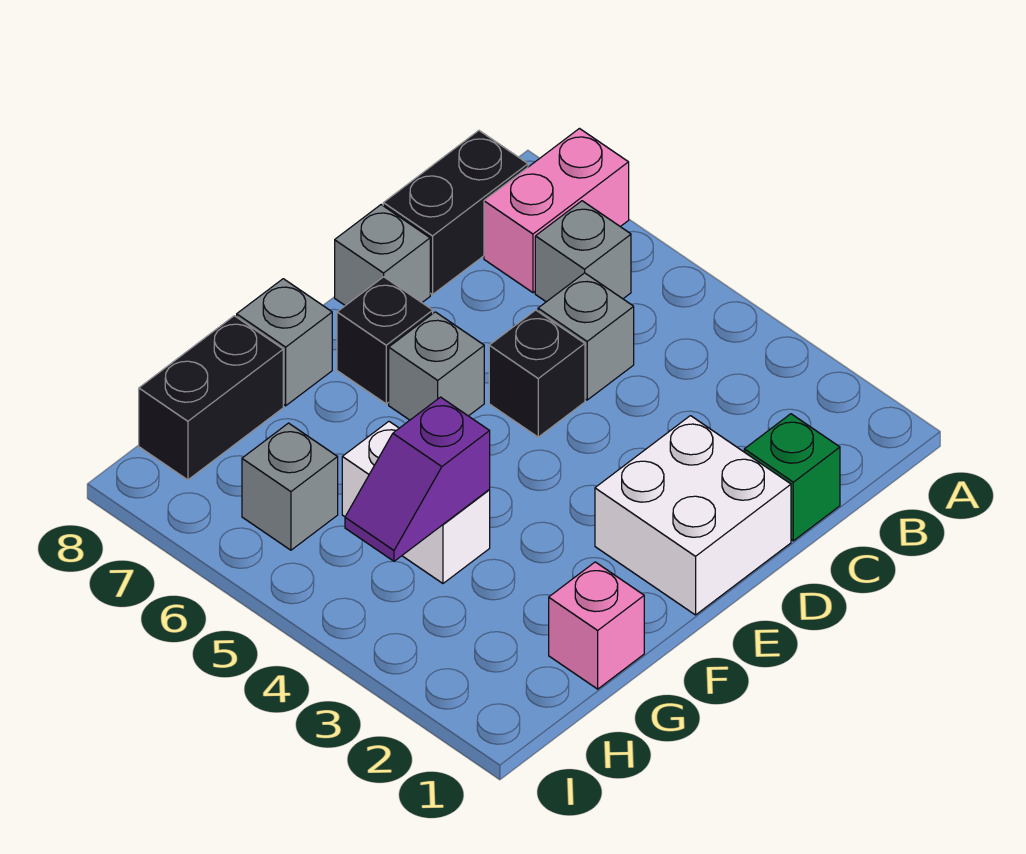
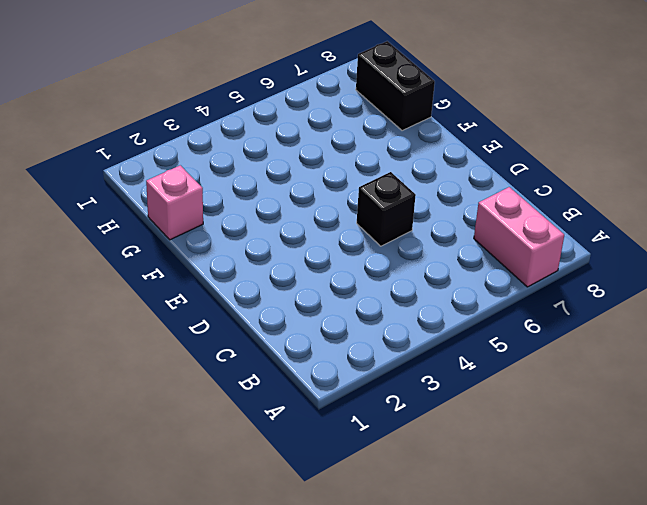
none -> grey 1x1 brick [535,201,631,302]
none -> black 1x2 brick [383,131,528,295]
none -> green 1x1 brick [744,414,840,541]

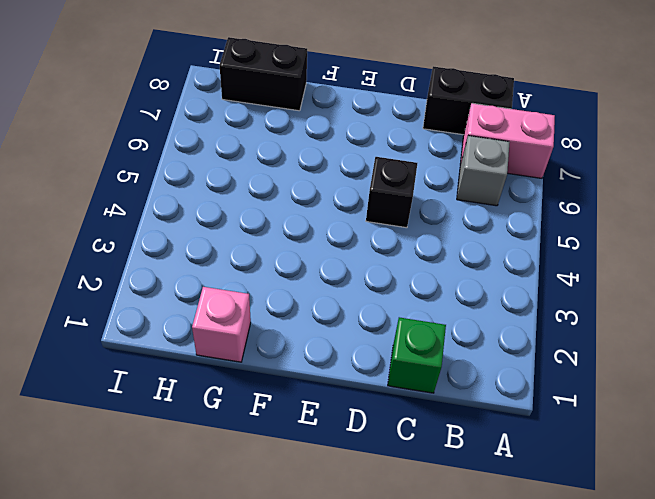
none -> grey 1x1 brick [538,273,634,400]
none -> white 2x2 brick [595,416,791,615]
none -> grey 1x1 brick [335,205,430,306]

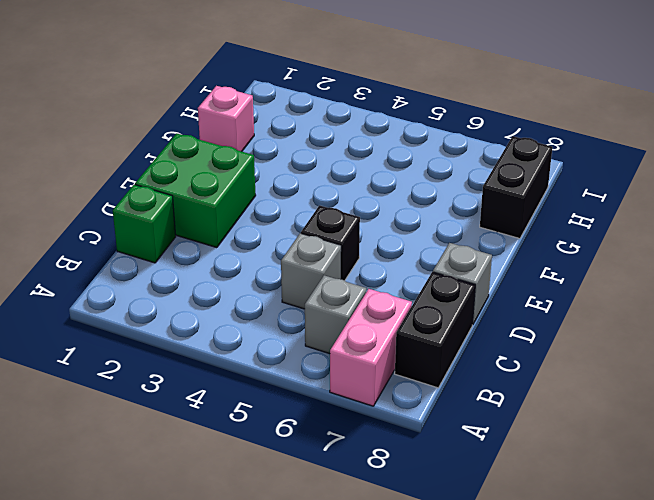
green 2x2 brick [135,133,256,248] -> white 2x2 brick [595,416,791,615]
none -> grey 1x1 brick [389,312,484,420]
none -> black 1x1 brick [337,277,433,404]
none -> grey 1x1 brick [237,279,332,406]

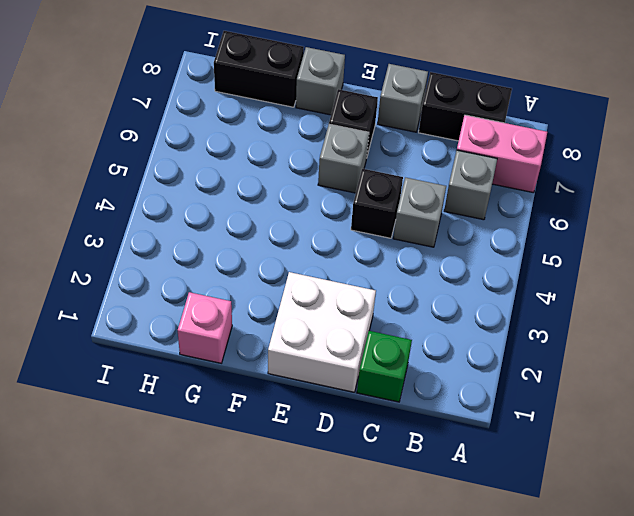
none -> white 1x2 brick [342,421,490,583]
none -> grey 1x1 brick [242,423,338,550]
none -> purple 1x2 slope [345,397,490,561]

